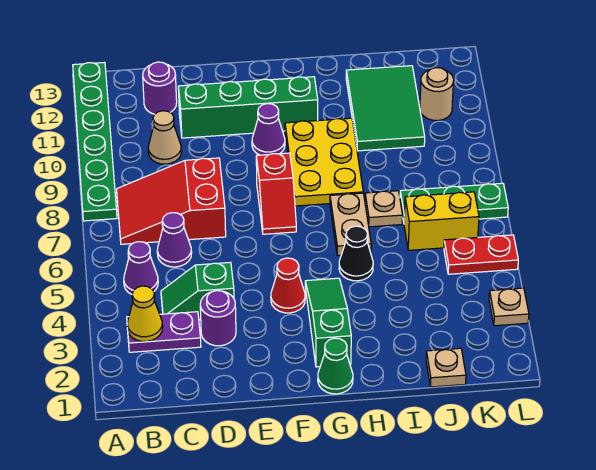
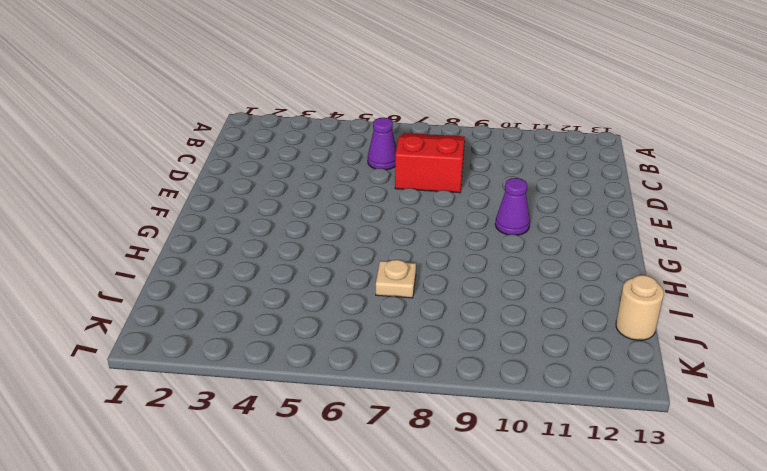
tan 1x1 round brick [616,275,664,340] -> tan 1x1 round brick moved to [420,68,454,121]
none -> green 1x6 plate [73,62,117,221]
none -> purple 1x2 plate [127,312,201,352]
none -> purple 1x1 cone [124,242,158,294]

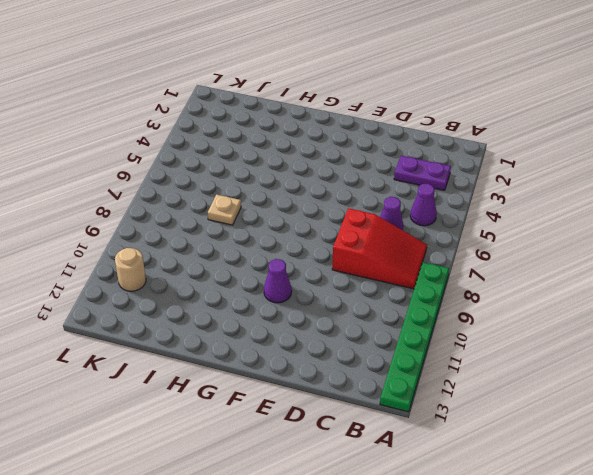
none -> green 1x2 slope [161,262,234,320]
none -> tan 1x1 cone [148,111,181,164]
none -> purple 1x1 round brick [143,62,177,114]

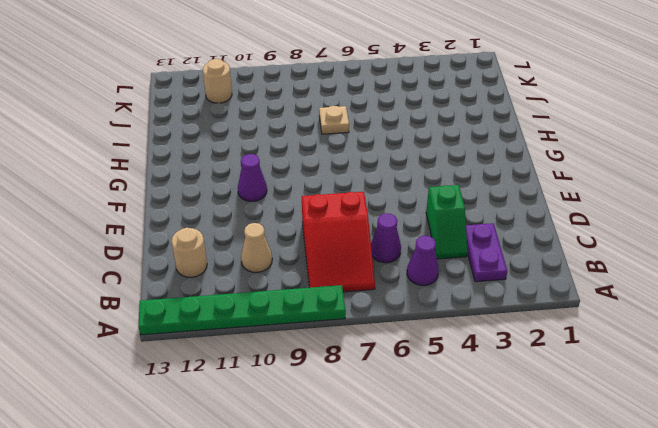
tan 1x1 round brick [172,228,207,277] -> purple 1x1 round brick [143,62,177,114]
none -> purple 1x1 round brick [200,291,236,346]
none -> green 1x4 brick [178,77,318,138]
none -> red 1x1 cone [271,258,305,313]

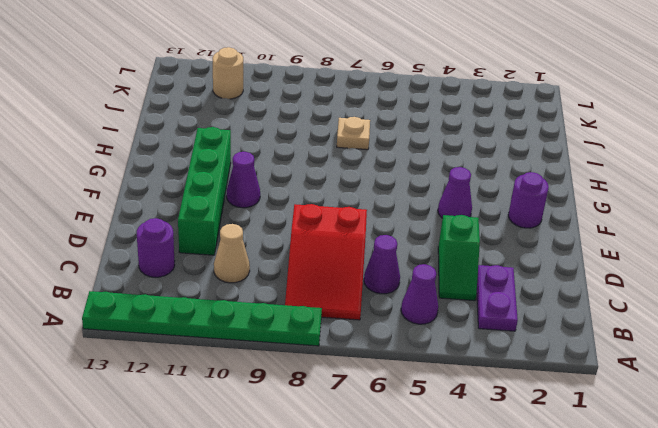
purple 1x1 round brick [508,172,549,228] -> purple 1x1 round brick moved to [200,291,236,346]
purple 1x1 cone [438,167,472,218] -> red 1x1 cone [271,258,305,313]
none -> red 1x2 slope [256,153,296,234]
none -> green 1x1 cone [318,338,353,394]
none -> green 1x3 slope [305,278,351,367]

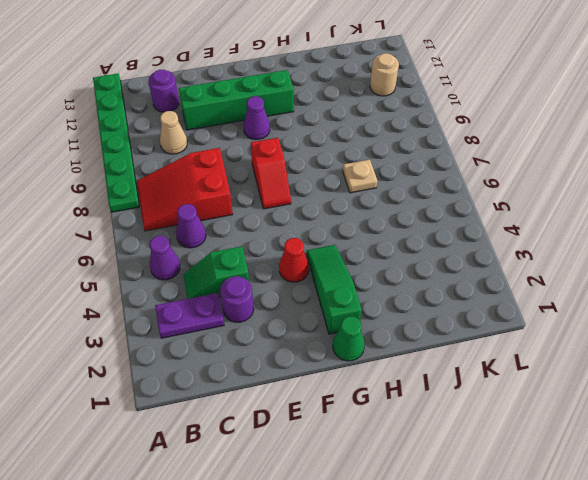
none -> yellow 2x3 plate [285,118,363,206]
none -> black 1x1 cone [339,226,373,281]
none -> tan 1x2 plate [330,193,371,255]

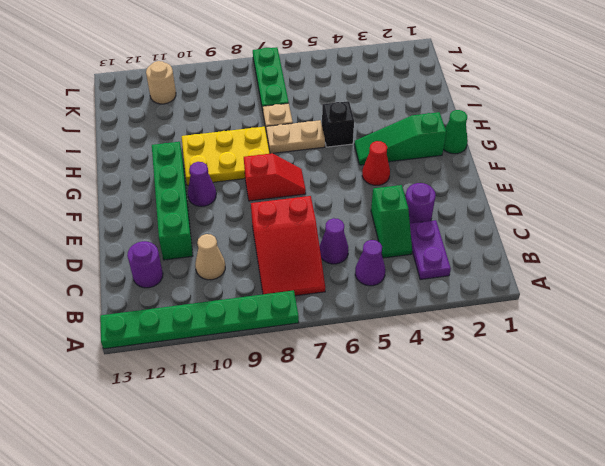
black 1x1 brick [322,101,354,147] -> black 1x1 cone [339,226,373,281]
none -> green 2x3 tile [346,66,425,151]
none -> tan 1x1 plate [426,348,466,387]
none -> yellow 1x2 brick [404,192,479,250]

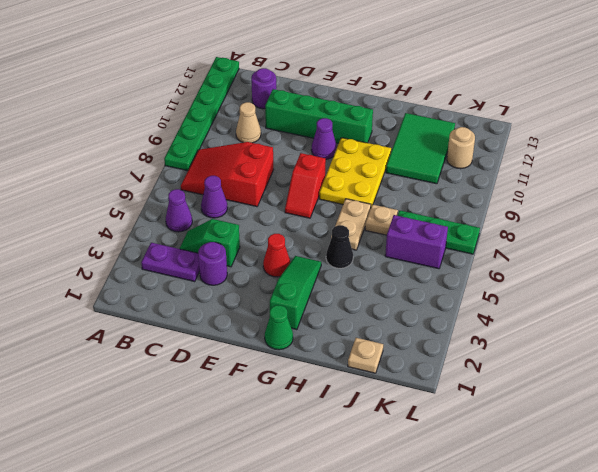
purple 1x2 brick [385,215,448,269] -> yellow 1x2 brick [404,192,479,250]
none -> red 1x2 plate [444,235,518,274]
none -> tan 1x1 plate [489,288,529,326]
none -> yellow 1x1 cone [127,286,163,342]

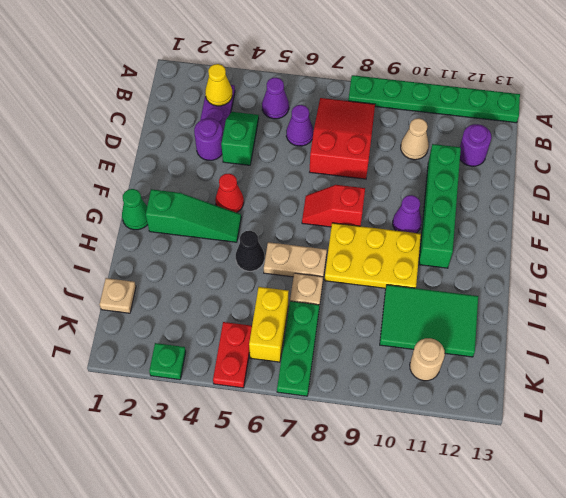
green 1x1 plate [149,343,186,380] -> tan 1x1 plate [489,288,529,326]

